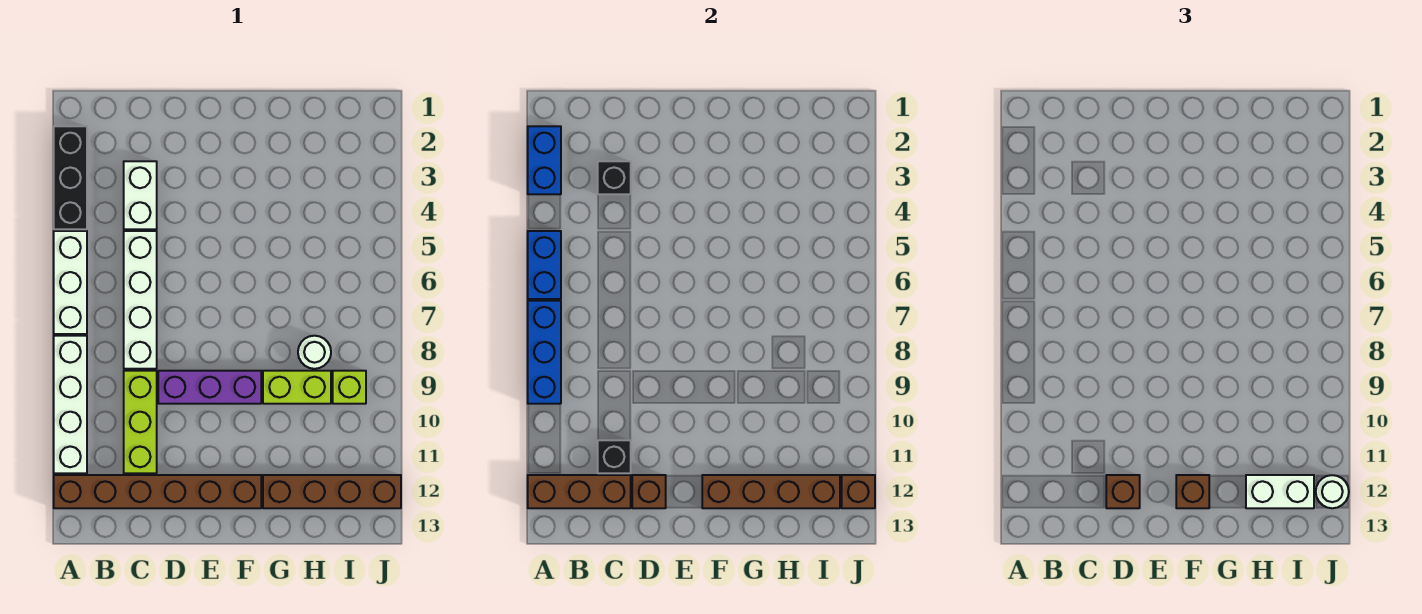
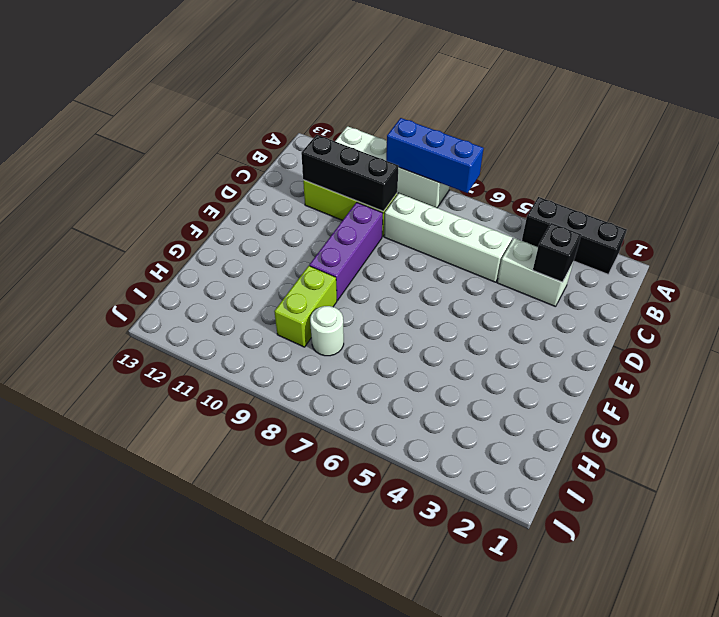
black 1x3 brick [301,135,399,211] -> black 1x1 brick [598,440,631,473]
none -> white 1x3 brick [54,231,87,334]
none -> brown 1x6 brick [54,475,261,508]
none -> brown 1x4 brick [263,475,401,508]

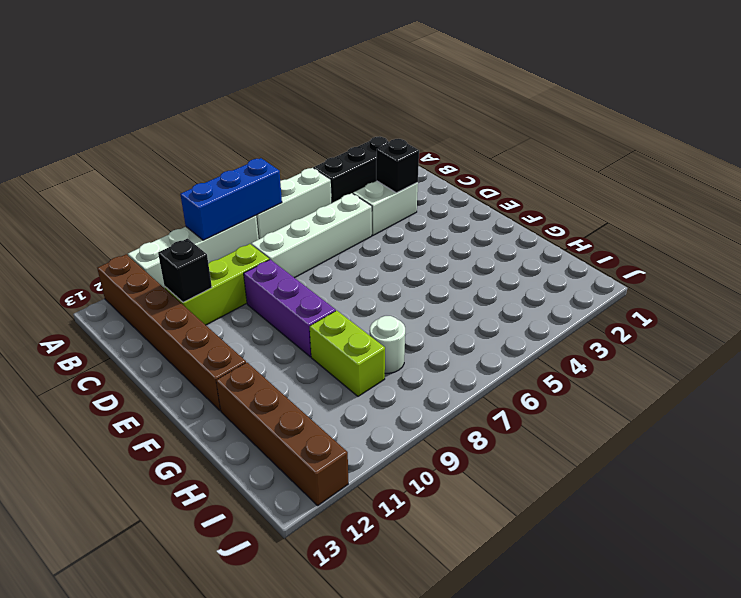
none -> lime 1x1 brick [333,371,366,404]
none -> blue 1x2 brick [528,126,561,194]
none -> blue 1x2 brick [528,231,561,299]

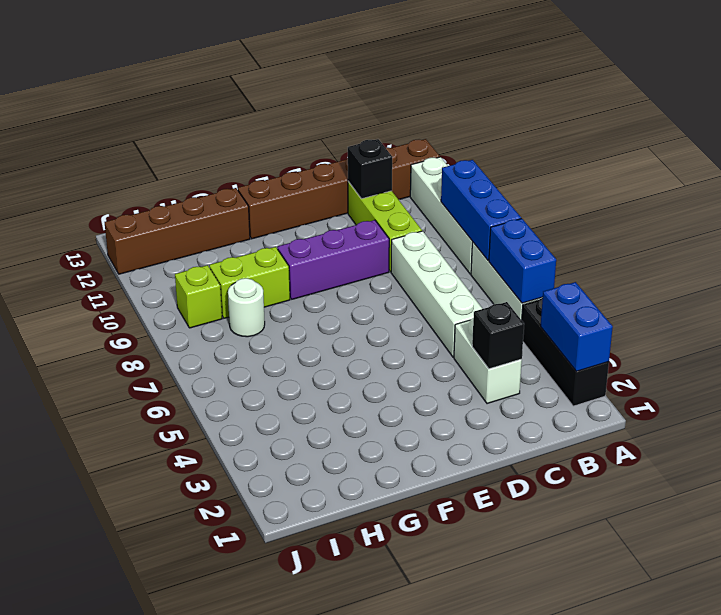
none -> brown 1x3 brick [528,475,631,508]
none -> brown 1x1 brick [632,475,666,508]
none -> brown 1x4 brick [702,475,840,508]

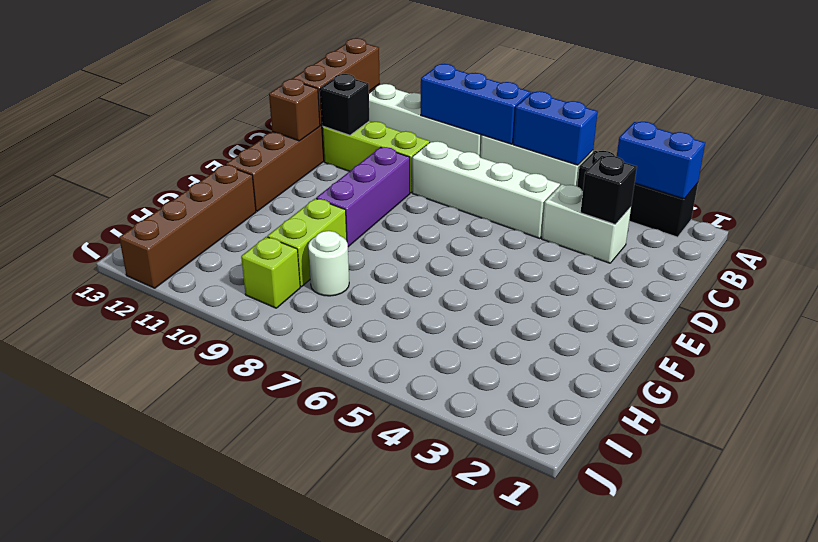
none -> brown 1x4 brick [702,475,840,508]
none -> brown 1x1 brick [842,475,875,508]
none -> brown 1x1 brick [1106,475,1140,508]

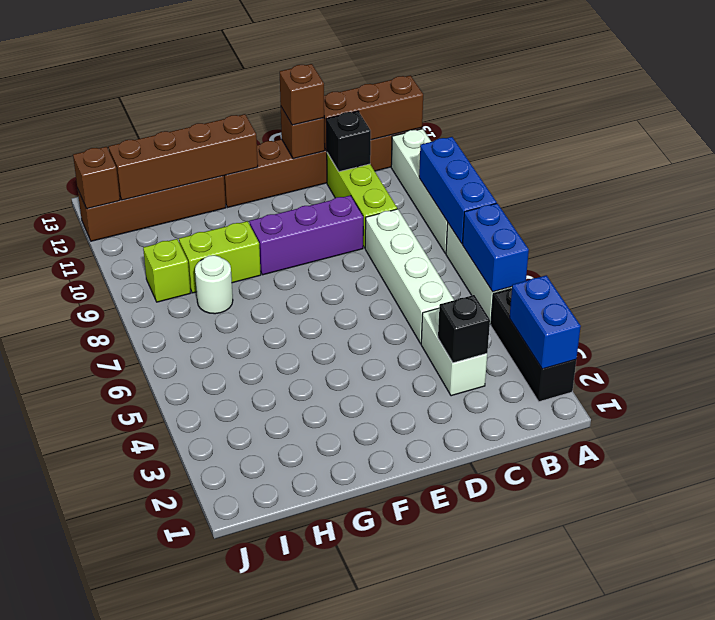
none -> brown 1x1 brick [1176,475,1209,508]
none -> white 1x2 brick [1246,475,1314,508]
none -> white 1x1 round brick [1316,475,1349,508]

